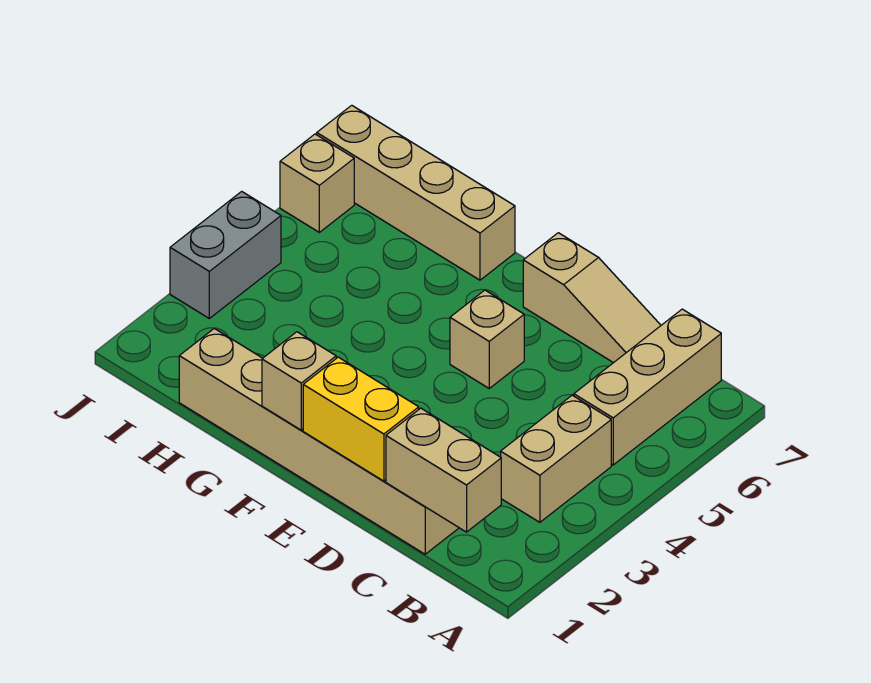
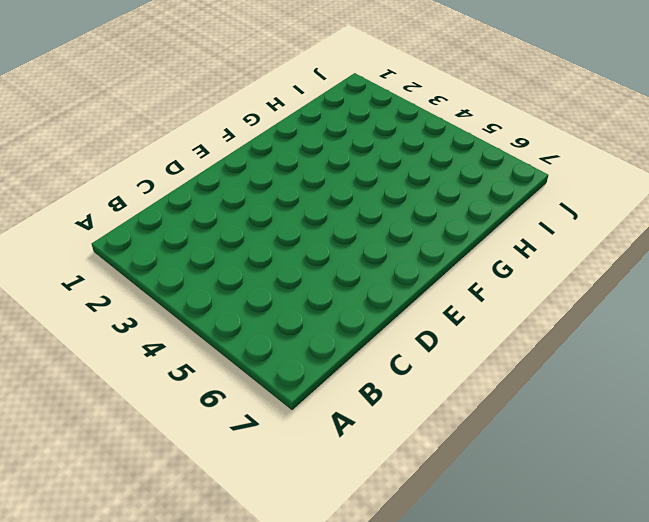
none -> tan 1x2 brick [501,395,611,522]
none -> tan 1x3 brick [574,309,721,465]

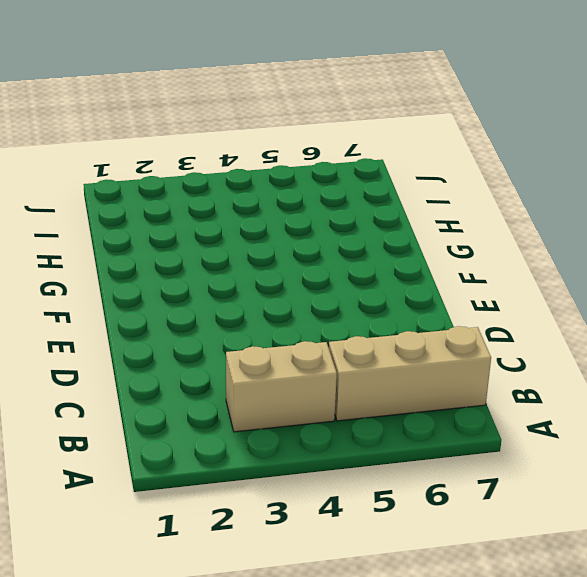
none -> tan 1x6 brick [179,328,459,554]
none -> tan 1x3 slope [523,233,661,363]

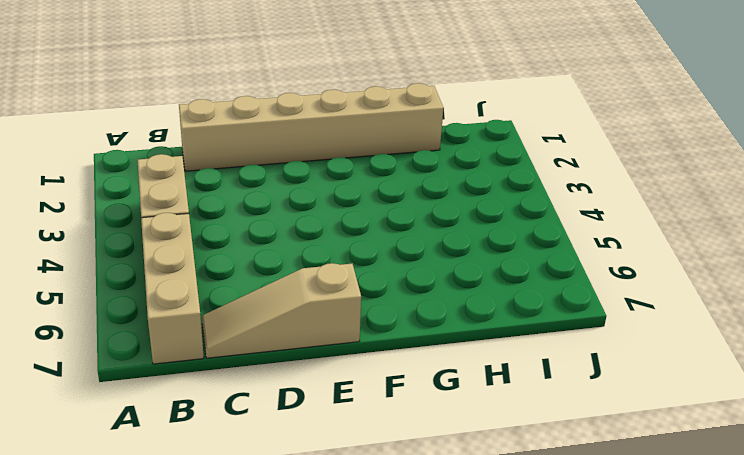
none -> tan 1x1 brick [450,290,524,388]
none -> tan 1x4 brick [317,105,515,280]

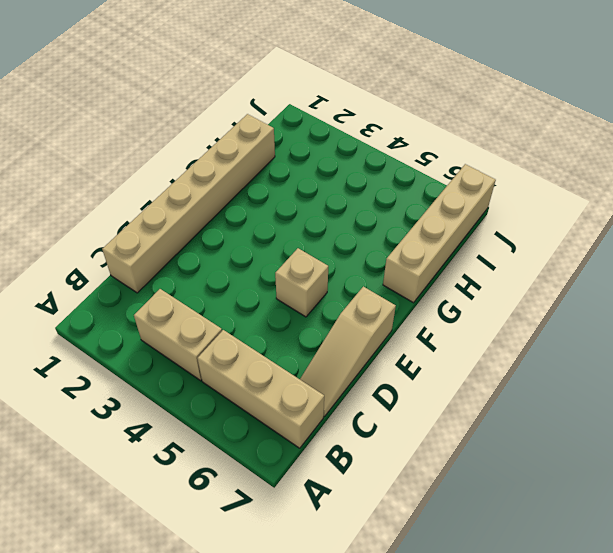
none -> grey 1x2 brick [170,191,281,318]
none -> tan 1x1 brick [280,134,354,232]

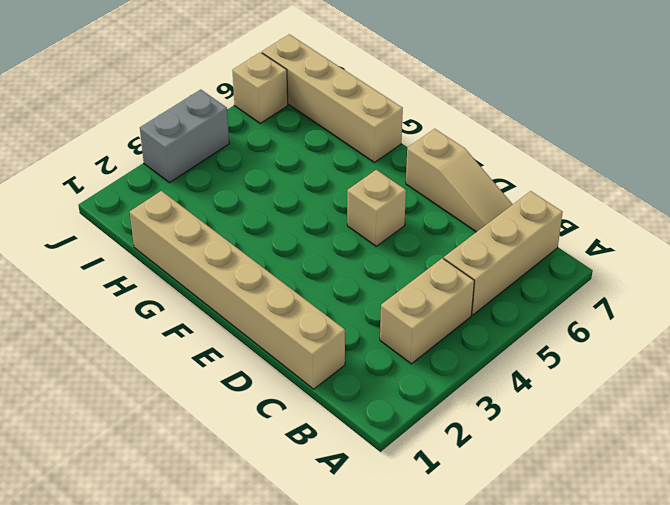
none -> tan 1x2 brick [386,408,501,532]
none -> yellow 1x2 brick [303,357,419,481]

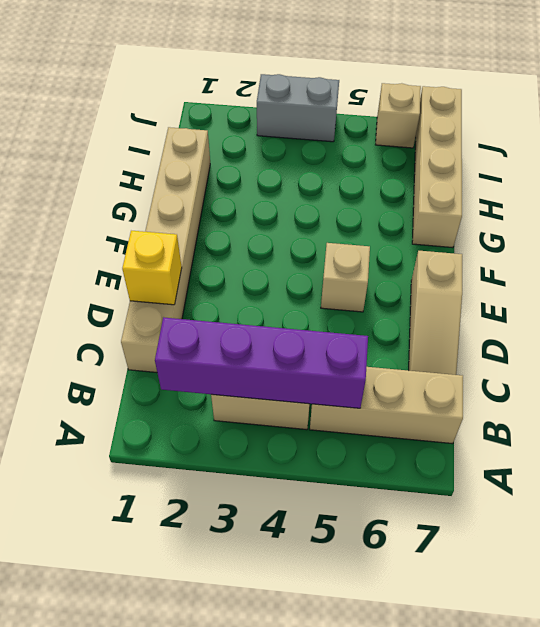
purple 1x4 brick [155,317,368,408] -> none
yellow 1x1 brick [122,231,182,305] -> yellow 1x2 brick [303,357,419,481]
none -> tan 1x2 brick [386,408,501,532]
none -> tan 1x1 brick [262,332,336,430]

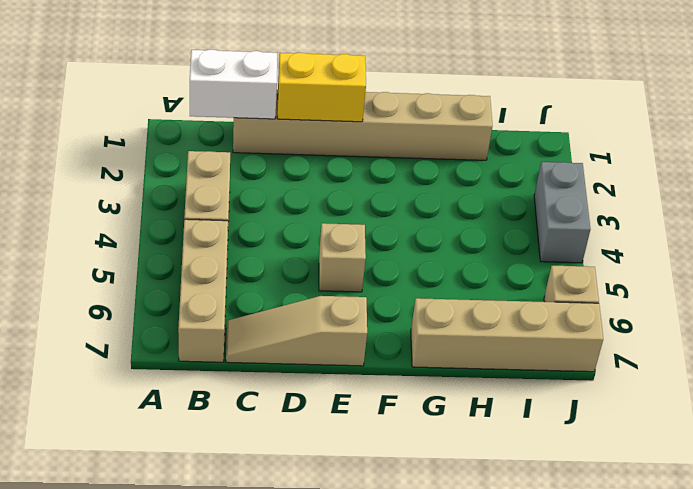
white 1x2 brick [190,50,277,119] -> tan 1x2 brick [386,408,501,532]
none -> tan 1x1 brick [262,332,336,430]

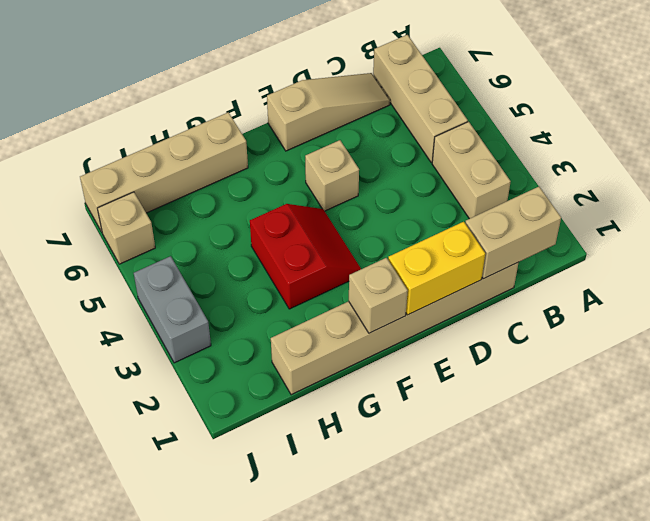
red 2x2 slope [250,204,361,309] -> none

